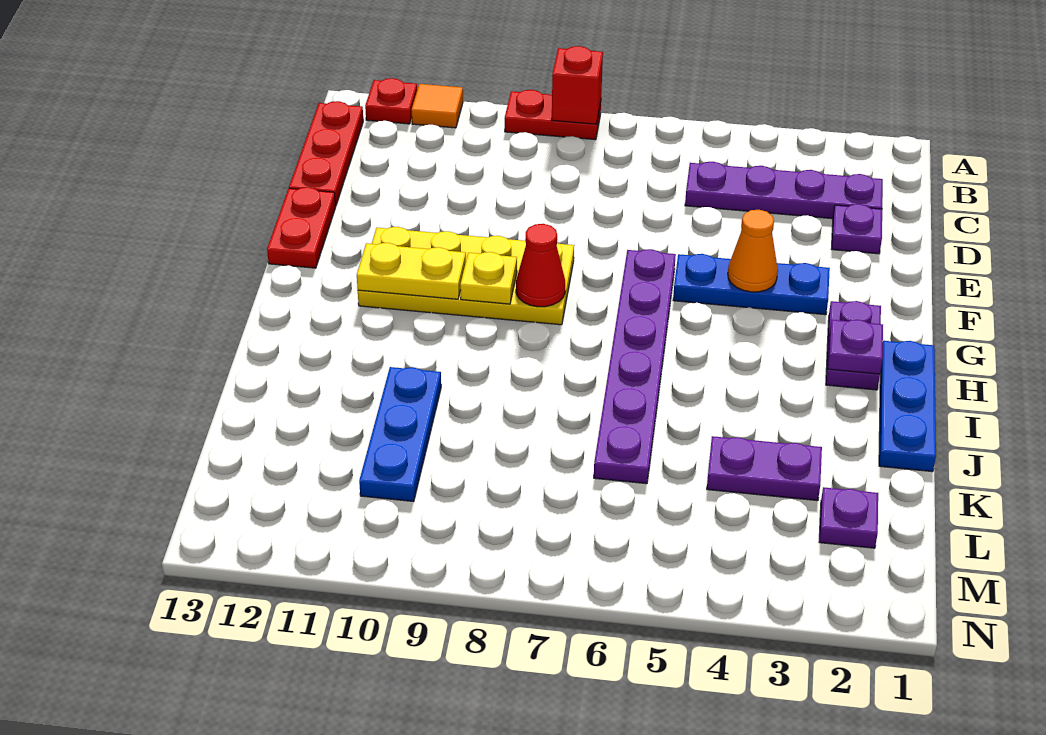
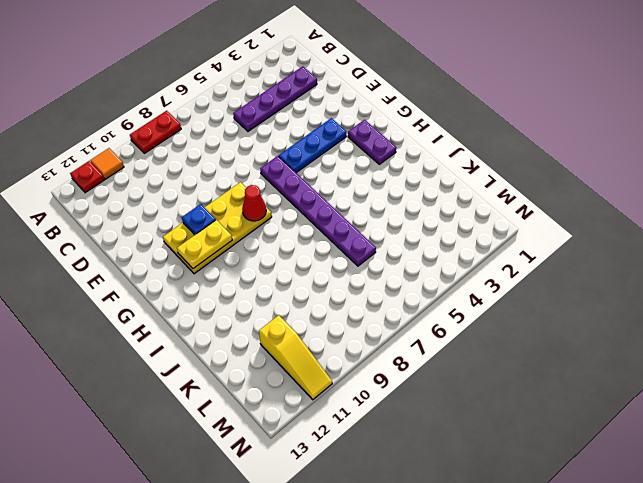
blue 1x1 plate [182,204,216,235] -> none
yellow 1x3 slope [259,315,332,400] -> none
none -> red 1x3 plate [289,101,363,205]
none -> purple 1x1 plate [832,204,882,254]
none -> red 1x2 plate [267,187,336,268]

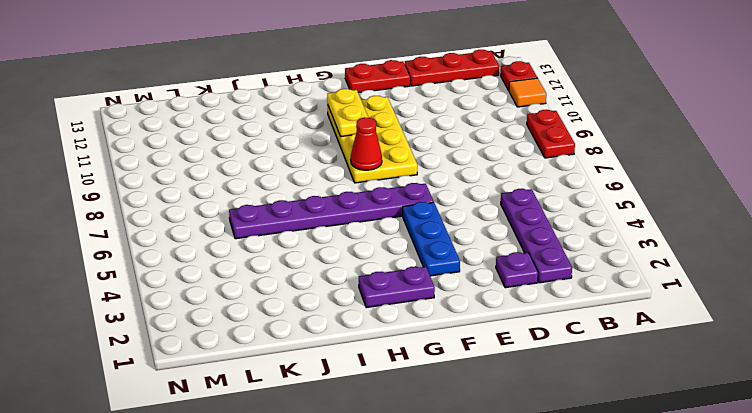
none -> blue 1x3 plate [879,341,936,472]
none -> blue 1x3 plate [359,367,441,502]
none -> purple 1x2 plate [707,436,822,501]

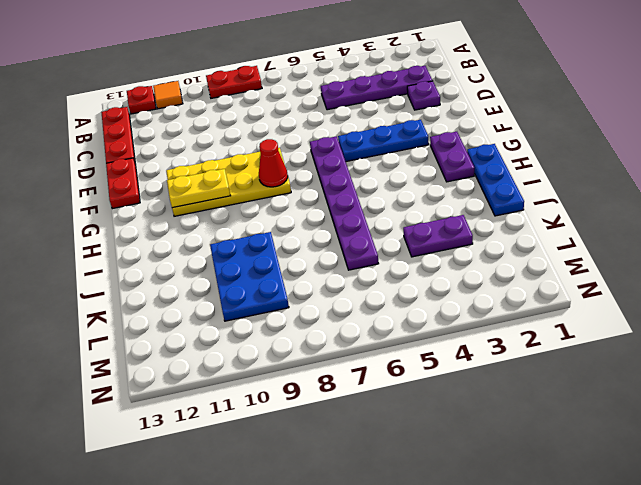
blue 2x3 plate [210,232,289,321] -> blue 1x3 plate [359,367,441,502]
none -> purple 1x1 plate [819,487,878,548]
none -> red 1x1 brick [552,46,603,124]
none -> orange 1x1 cone [728,210,778,292]

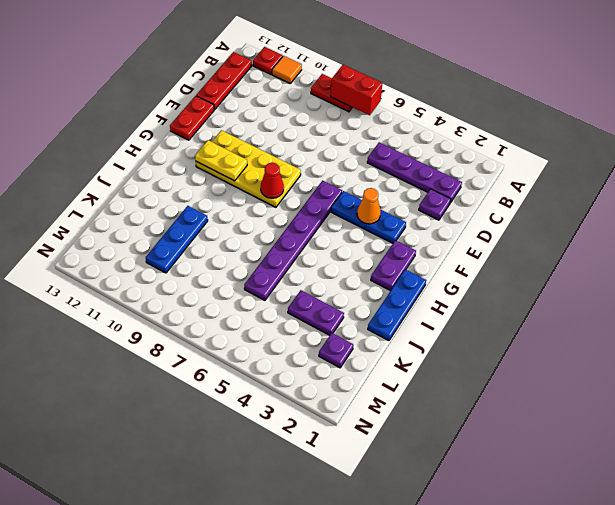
red 1x2 brick [331,65,382,115] -> red 1x1 brick [552,46,603,124]
none -> yellow 1x1 plate [460,252,517,304]
none -> purple 1x1 plate [828,320,883,374]

